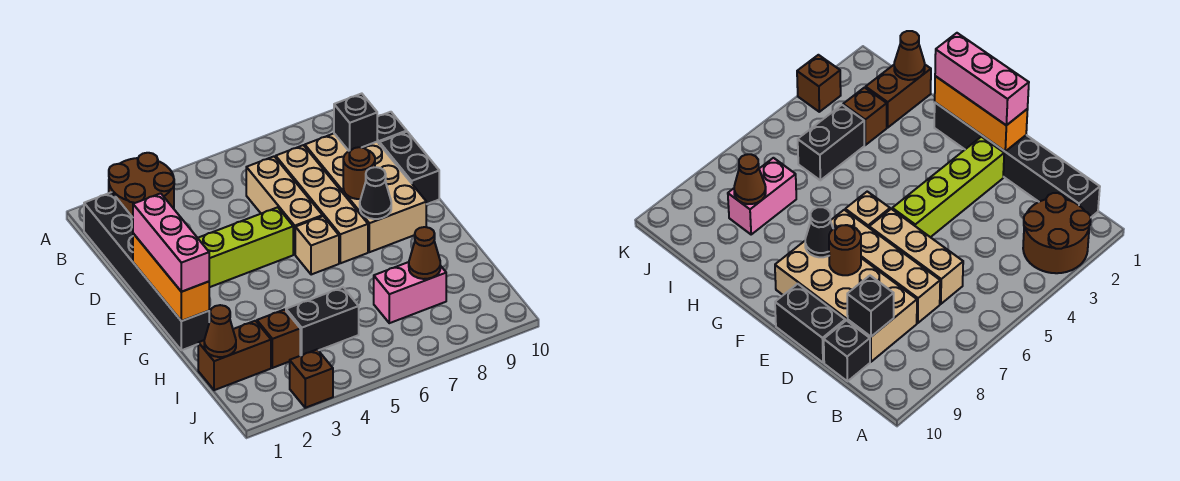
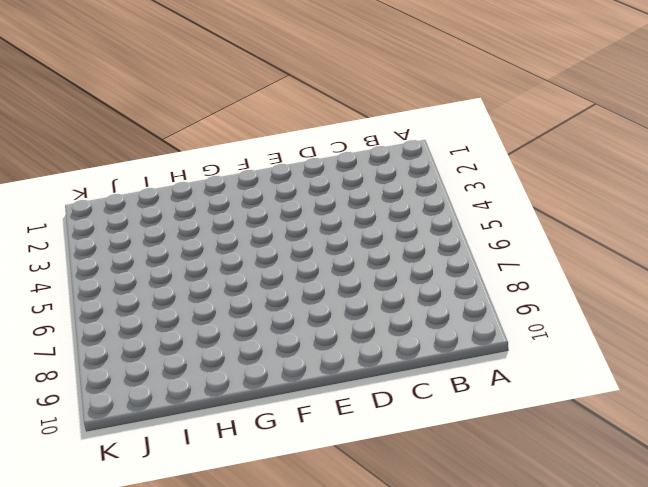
none -> brown 2x2 round brick [109,153,174,217]
none -> black 1x6 brick [84,192,209,350]
none -> tan 1x3 brick [246,157,323,254]

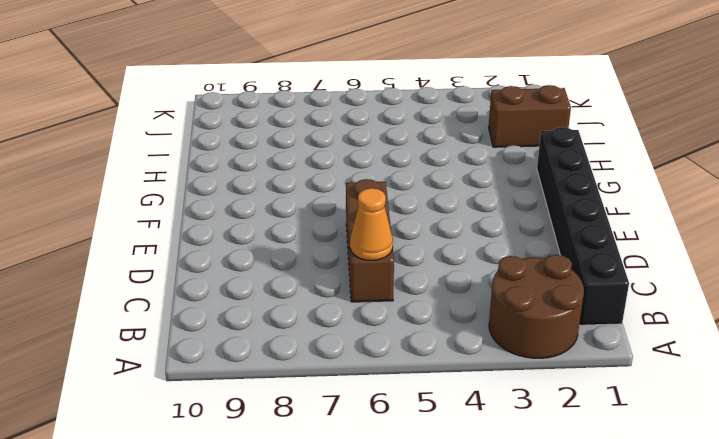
brown 1x3 brick [346,179,394,302] -> tan 1x3 brick [246,157,323,254]
orange 1x1 cone [350,188,393,260] -> none
none -> tan 1x4 brick [276,145,368,263]
none -> tan 2x4 brick [305,134,426,252]
none -> black 1x1 brick [377,112,407,144]

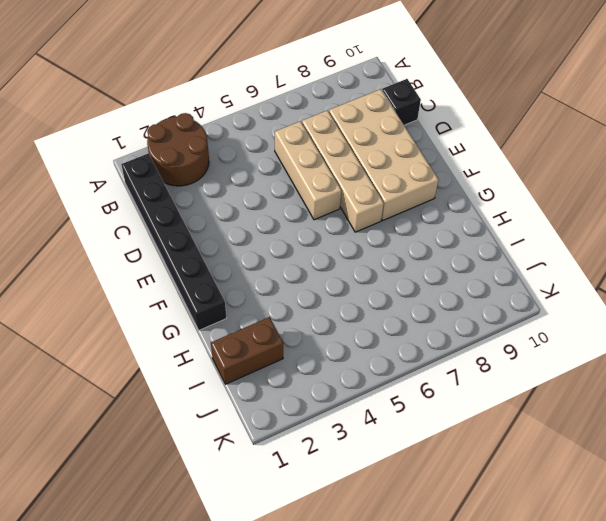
none -> black 1x2 brick [380,132,439,204]
none -> lime 1x4 brick [198,207,293,287]
none -> tan 1x1 brick [295,216,339,275]

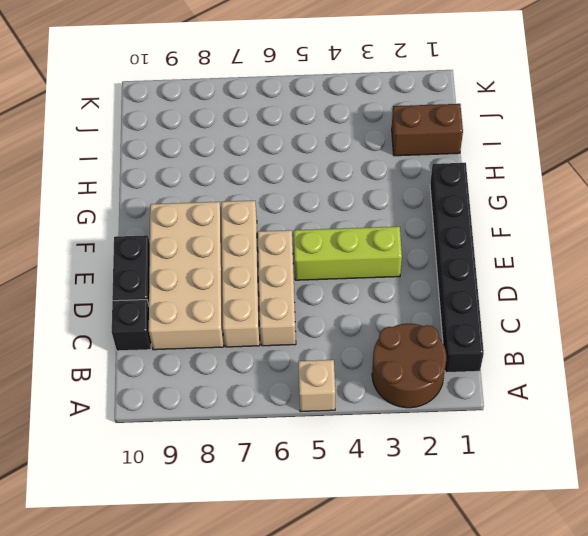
tan 1x1 brick [298,360,335,412] -> tan 1x1 brick moved to [295,216,339,275]
lime 1x3 brick [294,227,402,280] -> lime 1x4 brick [198,207,293,287]
none -> brown 1x1 brick [257,310,300,368]
none -> black 1x2 brick [286,287,359,356]
none -> pink 1x2 brick [374,262,446,323]

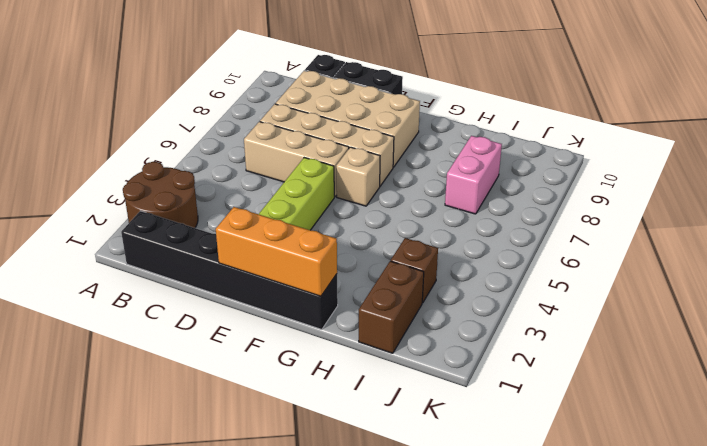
none -> black 1x2 brick [286,287,359,356]
none -> brown 1x1 brick [290,349,333,408]
none -> black 1x1 brick [334,94,377,151]

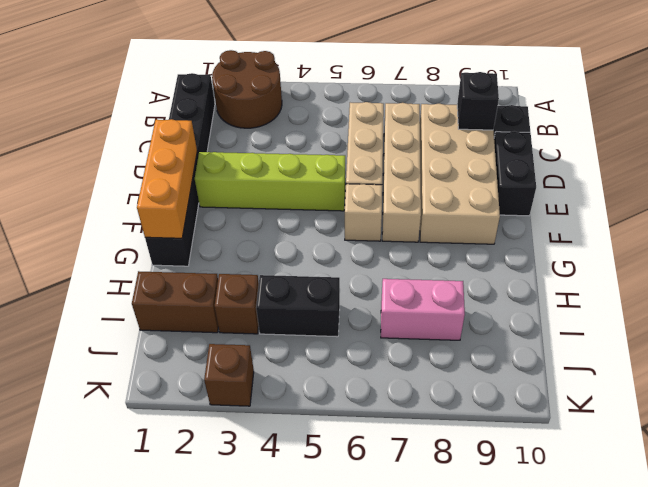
none -> brown 1x1 round brick [343,147,375,199]
none -> black 1x1 cone [360,167,391,219]
none -> brown 1x1 cone [204,305,236,357]

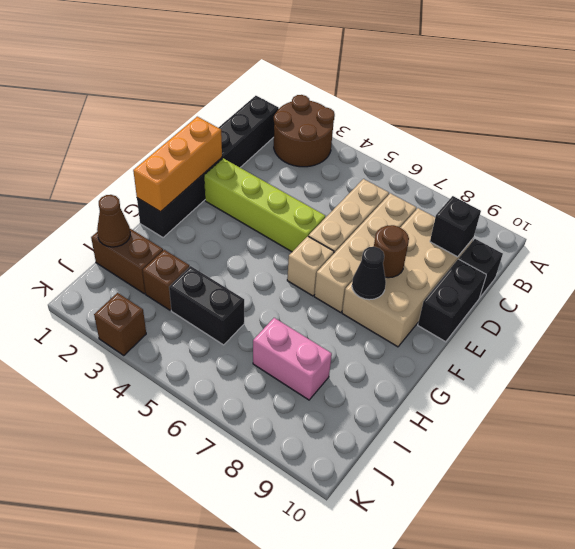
none -> brown 1x1 cone [409,227,440,279]
none -> pink 1x3 brick [133,193,209,292]

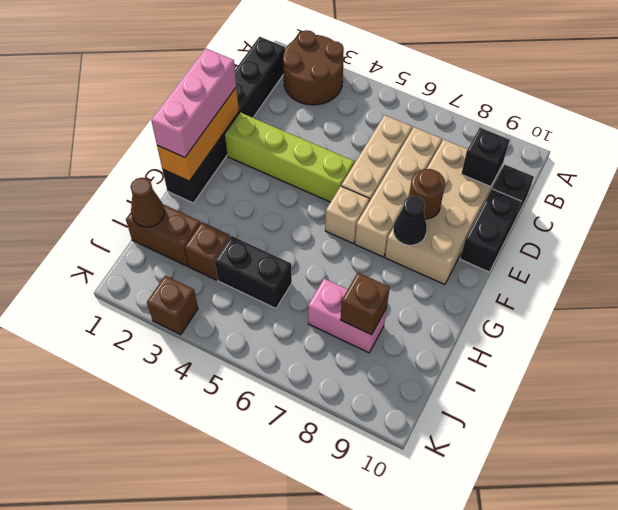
brown 1x1 brick [341,272,390,335] -> brown 1x1 cone [409,227,440,279]

